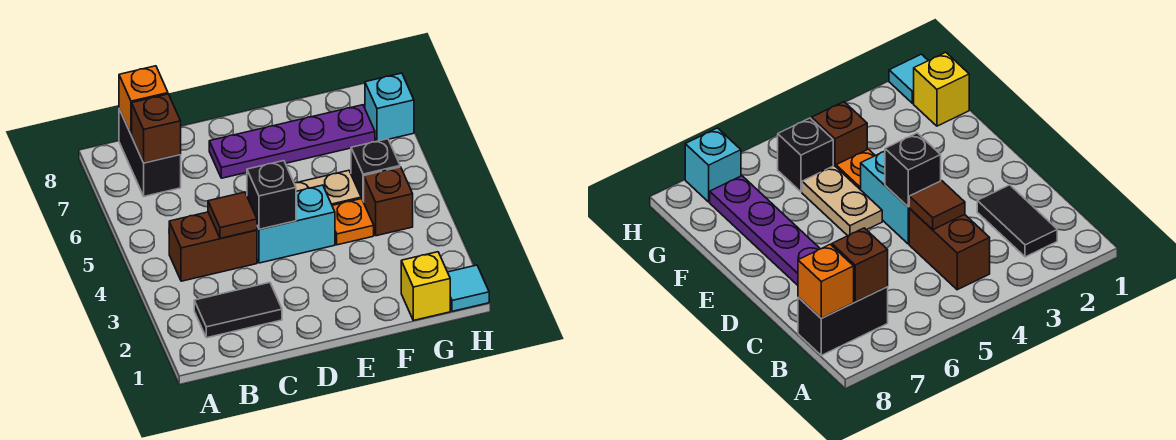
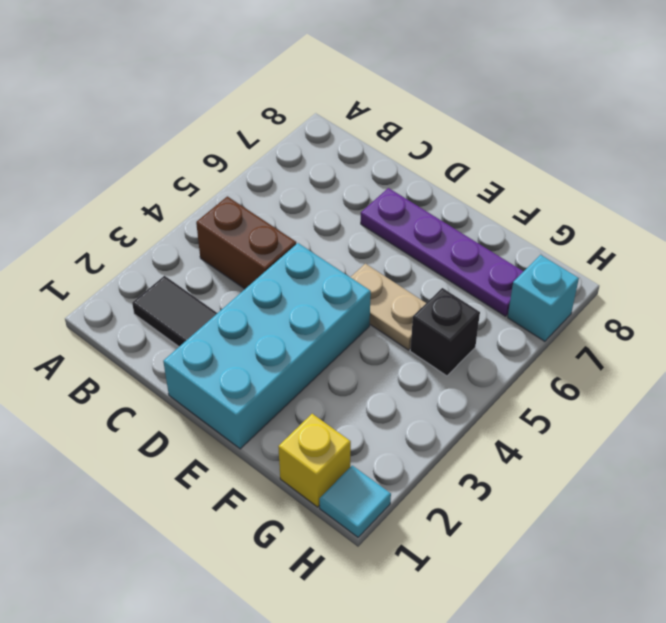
cyan 2x4 brick [163,243,371,449] -> cyan 1x2 brick [257,185,335,263]
none -> black 1x2 brick [119,109,181,196]
none -> orange 1x1 plate [332,199,374,245]
none -> brown 1x1 brick [364,167,413,236]

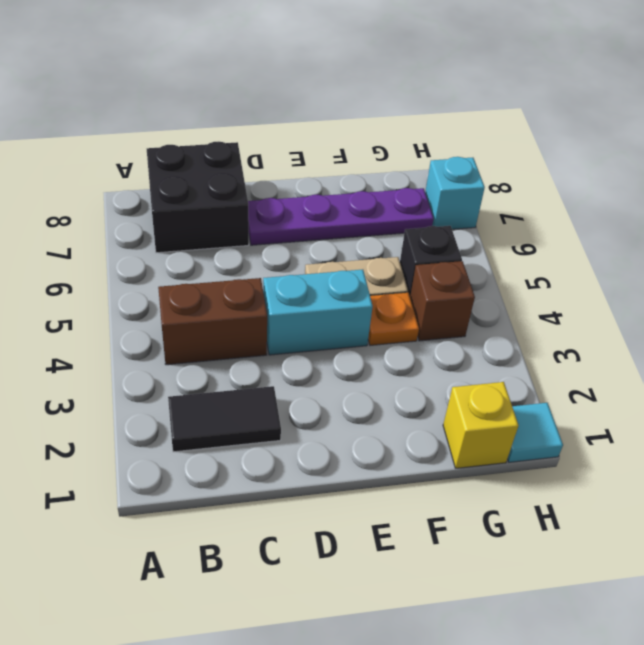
black 2x2 brick [147,141,249,253] -> black 1x2 brick [119,109,181,196]
none -> brown 1x1 brick [132,94,181,163]
none -> orange 1x1 brick [119,66,168,135]
none -> brown 1x1 tile [208,192,257,239]

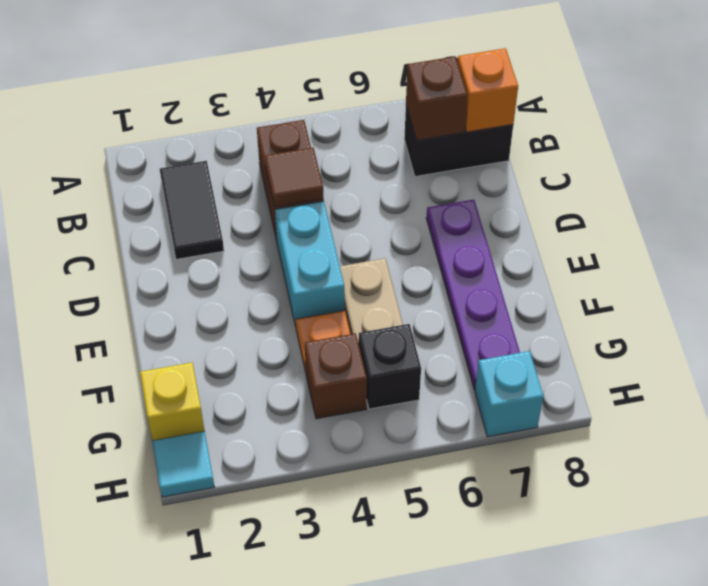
none -> black 1x1 brick [247,161,296,229]

